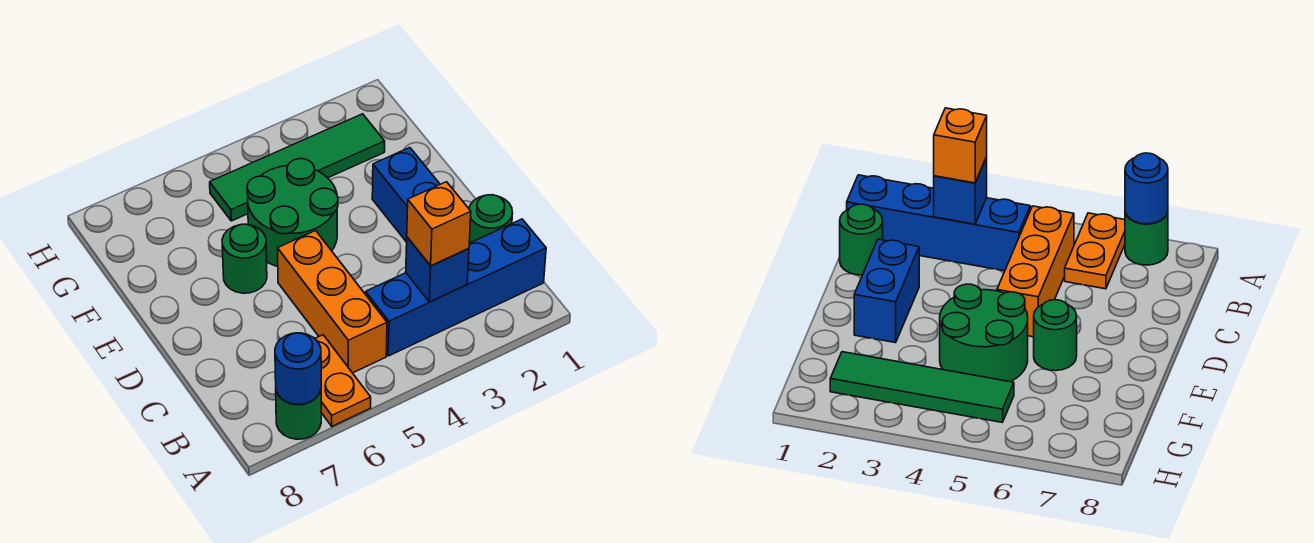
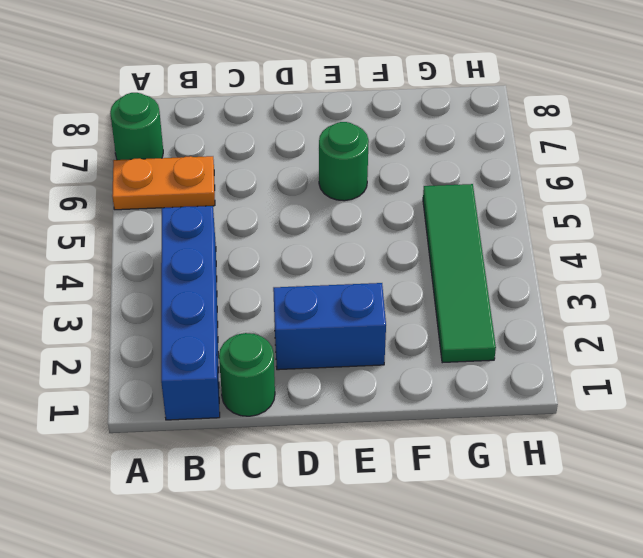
none -> orange 1x3 brick [278,231,387,373]
none -> green 2x2 round brick [247,159,338,266]
none -> blue 1x1 round brick [275,333,321,405]

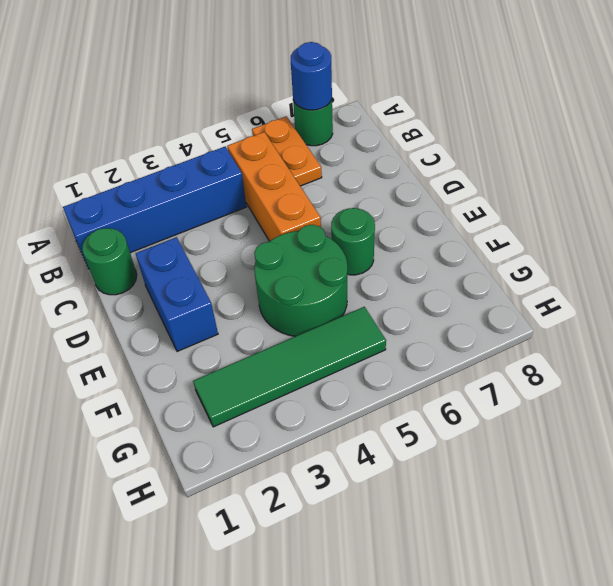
none -> blue 1x1 brick [406,237,469,302]
none -> orange 1x1 brick [407,182,471,266]

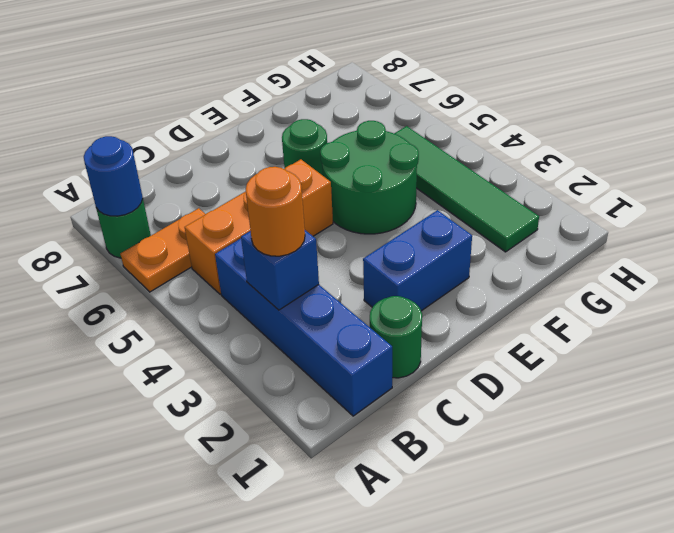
orange 1x1 round brick [245,167,305,256] -> orange 1x1 brick [407,182,471,266]

